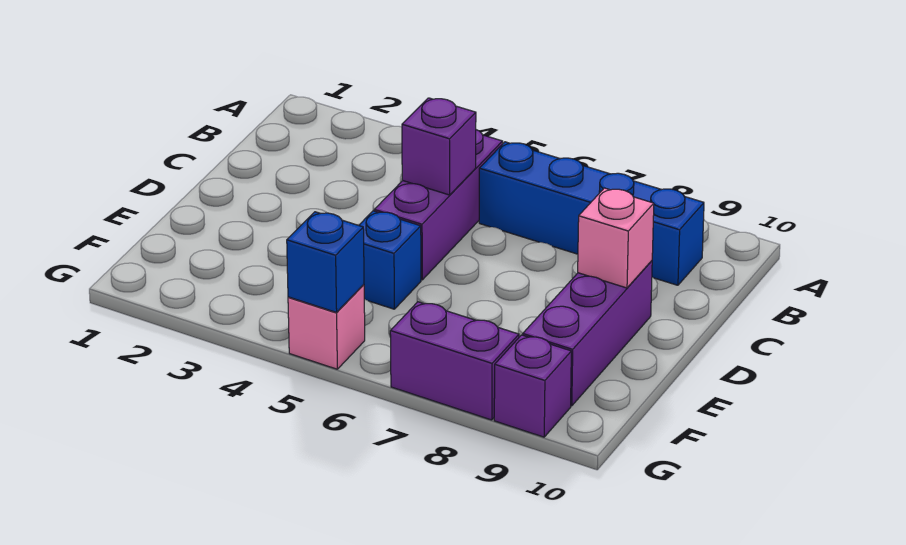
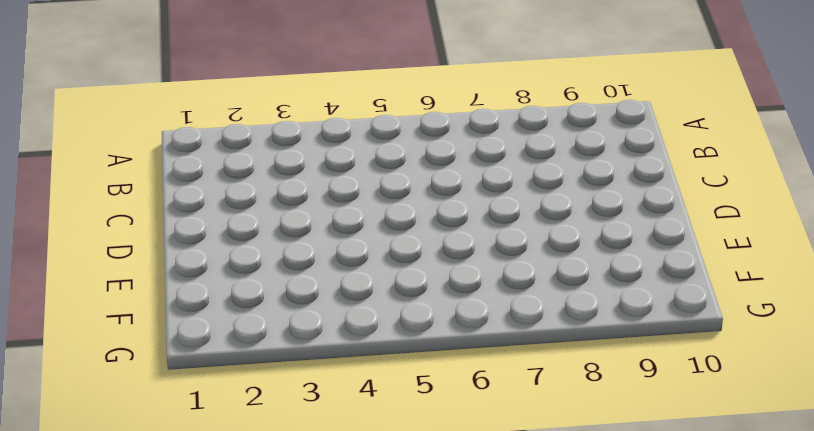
none -> purple 1x3 brick [374,130,503,280]
none -> blue 1x4 brick [479,142,704,285]

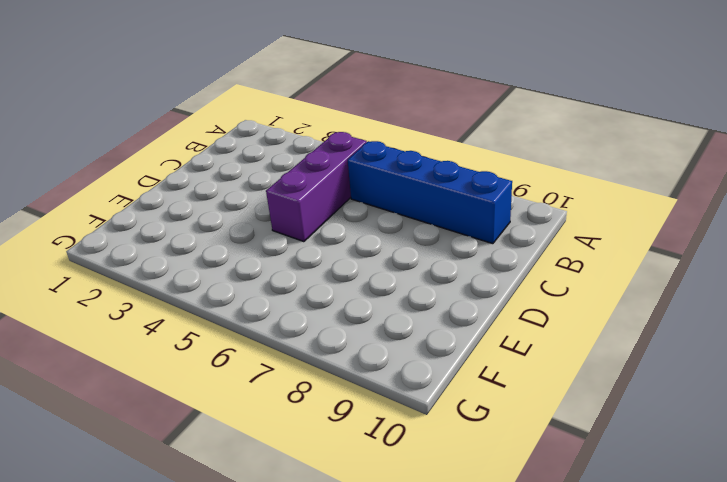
none -> purple 1x3 brick [523,261,652,406]
none -> blue 1x1 brick [359,211,421,309]

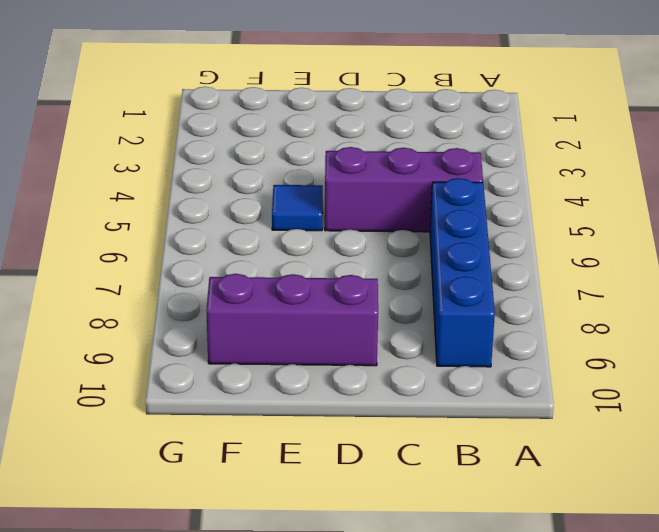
blue 1x1 tile [272,185,323,231] -> blue 1x1 brick [359,211,421,309]
none -> pink 1x1 brick [288,285,365,369]
none -> purple 1x2 brick [390,302,519,420]

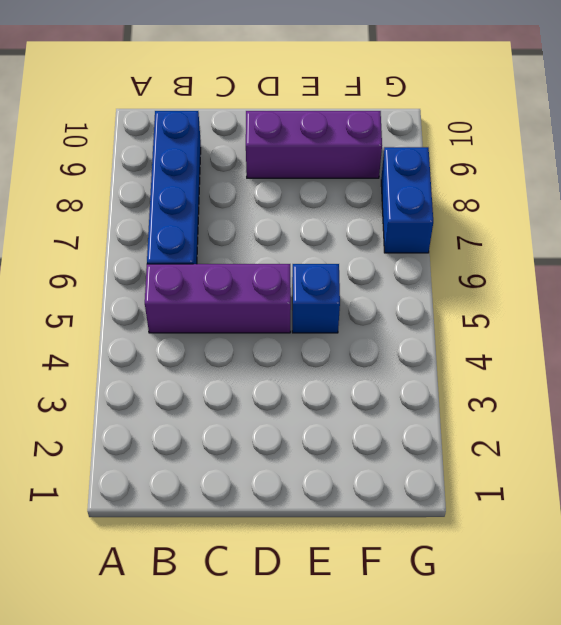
blue 1x2 brick [381,147,433,253] -> purple 1x2 brick [390,302,519,420]
none -> pink 1x1 brick [288,285,365,369]
none -> purple 1x1 brick [494,335,571,437]

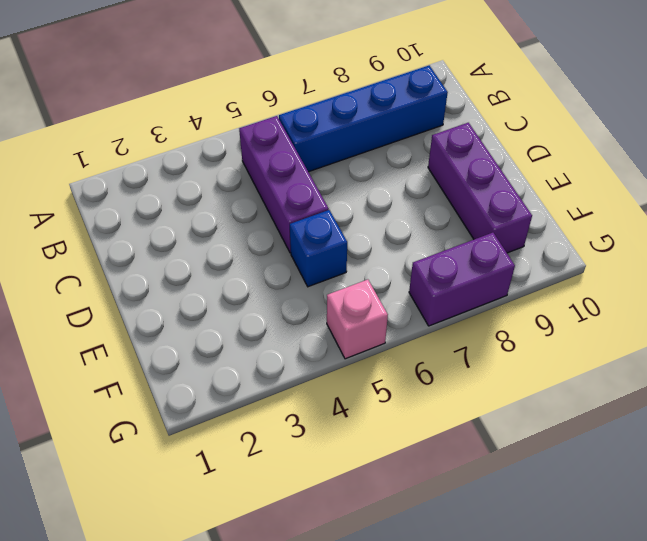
none -> purple 1x1 brick [494,335,571,437]
none -> purple 1x1 brick [402,98,476,195]

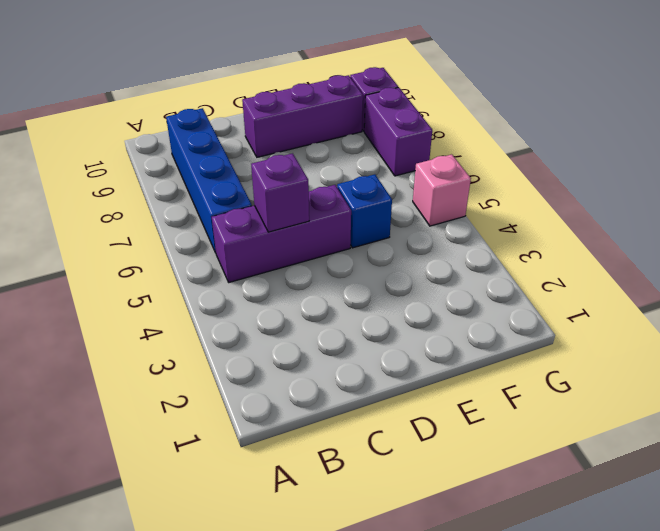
none -> pink 1x1 brick [578,188,654,288]
none -> blue 1x1 brick [287,212,364,312]

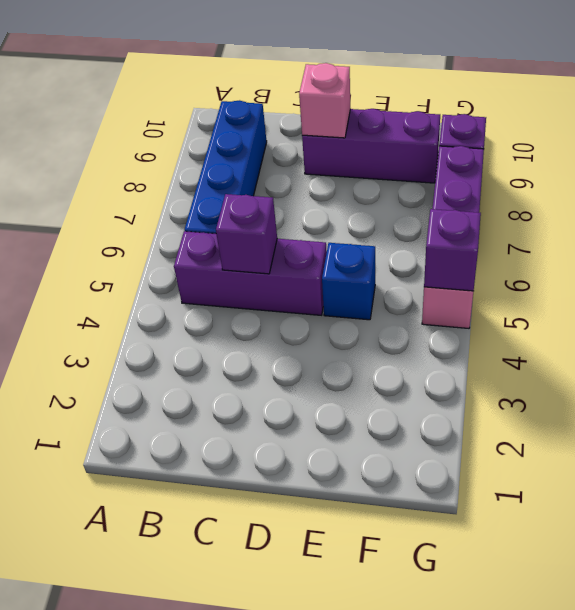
purple 1x1 brick [424,209,481,291] -> blue 1x1 brick [287,212,364,312]

